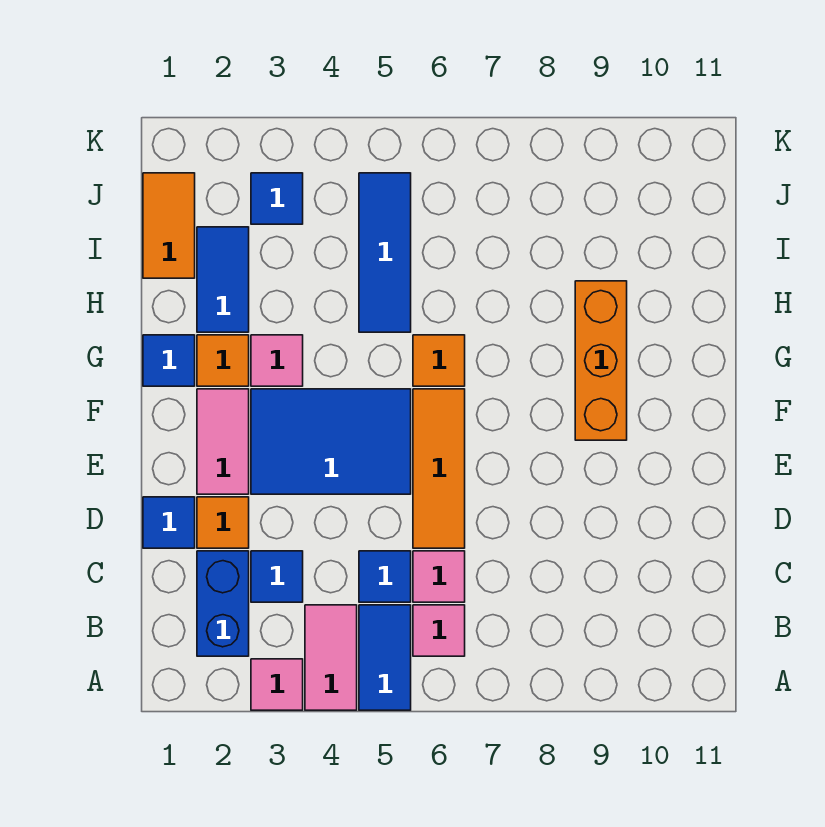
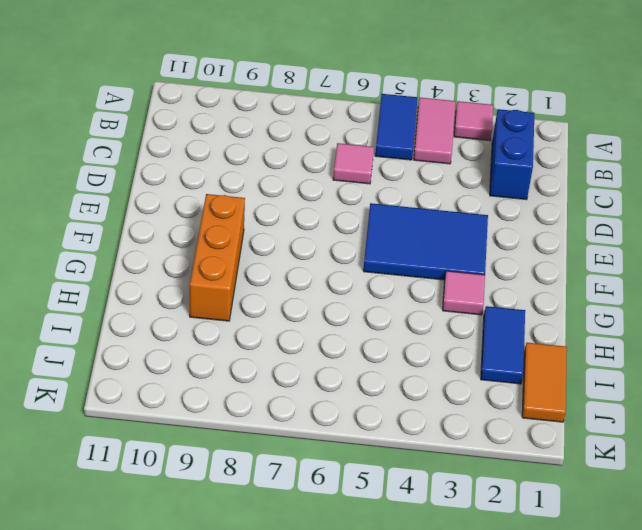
none -> pink 1x1 tile [413,605,465,656]
none -> blue 1x1 tile [251,551,303,602]
none -> blue 1x1 tile [359,551,411,602]

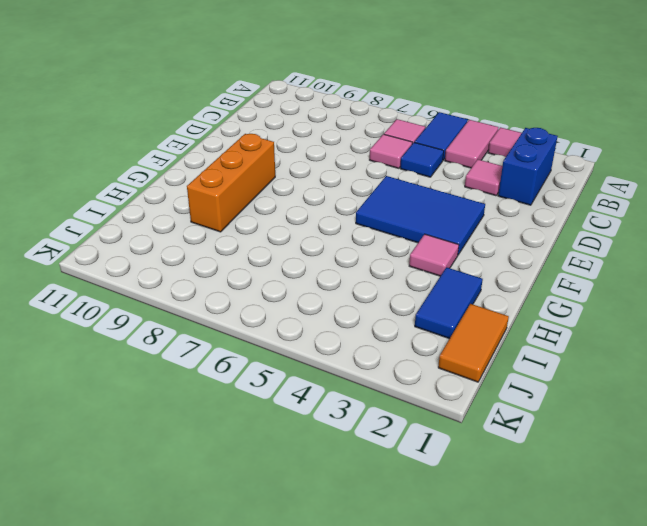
pink 1x1 tile [465,159,502,196] -> blue 1x1 tile [251,551,303,602]
none -> blue 1x1 tile [143,497,195,548]
none -> orange 1x1 tile [197,497,249,548]
none -> orange 1x3 tile [413,389,465,548]

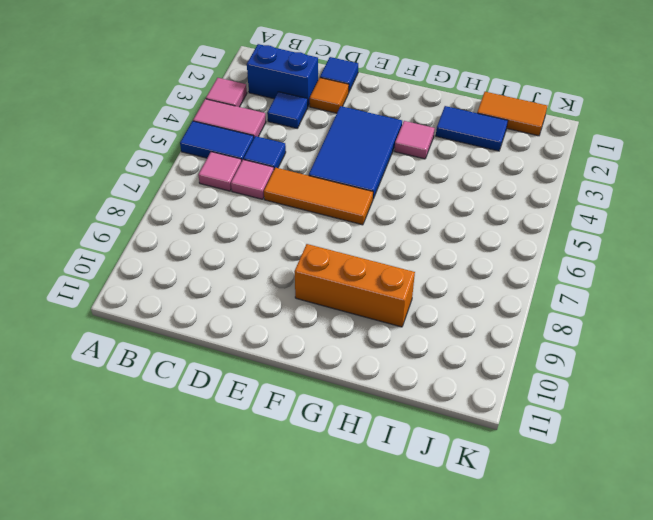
none -> pink 1x2 tile [197,389,249,494]
none -> blue 1x1 tile [143,335,195,386]
none -> orange 1x1 tile [197,335,249,386]

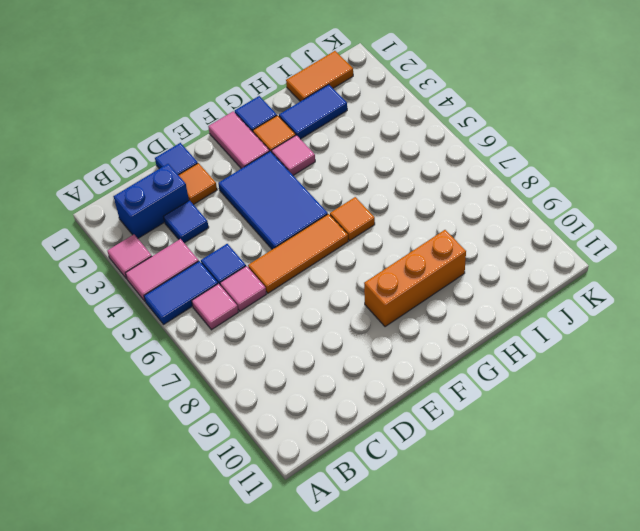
pink 1x2 tile [208,111,270,169] -> pink 1x2 tile turned to [197,389,249,494]
none -> blue 1x3 tile [359,173,411,332]
none -> blue 1x1 tile [251,173,303,224]

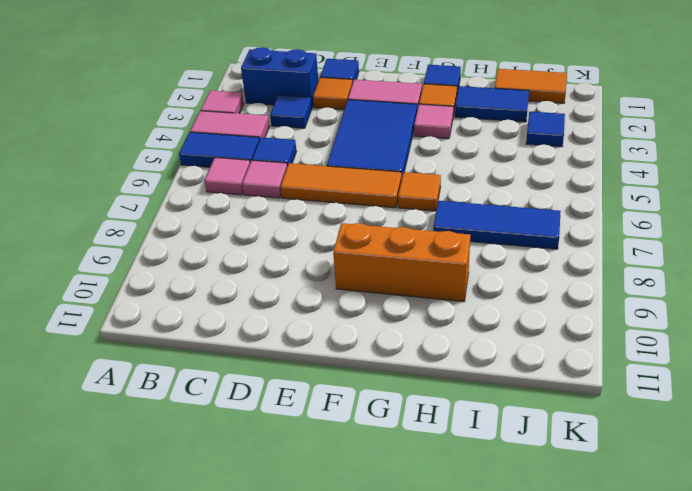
blue 1x3 tile [433,201,561,249] -> blue 1x3 tile moved to [359,173,411,332]

